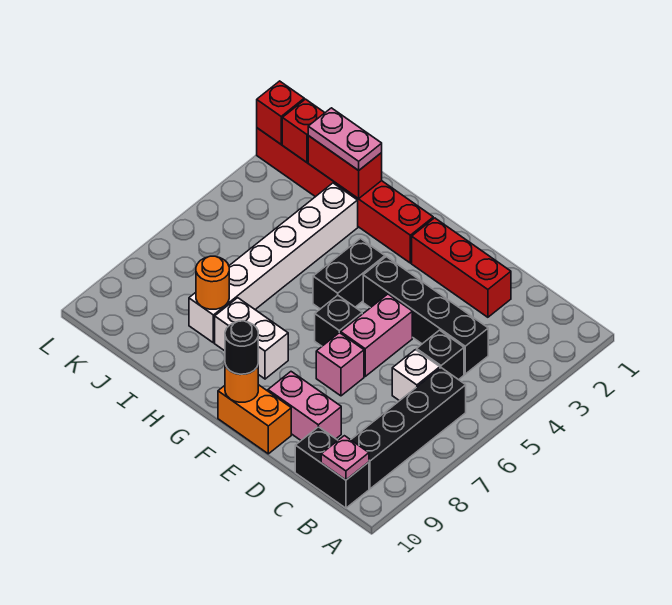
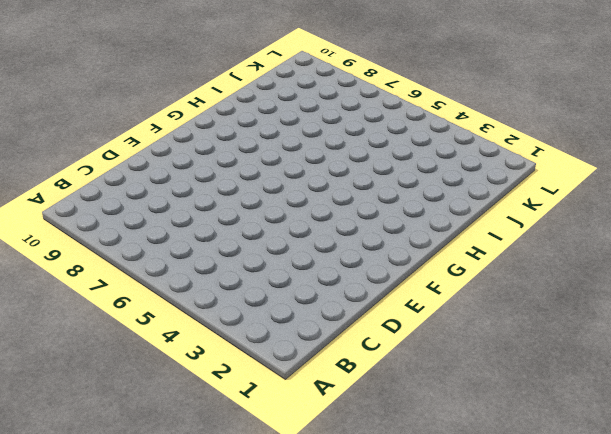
none -> black 1x4 brick [351,368,466,489]
none -> black 1x2 brick [295,427,369,508]
none -> black 1x4 brick [363,257,488,374]

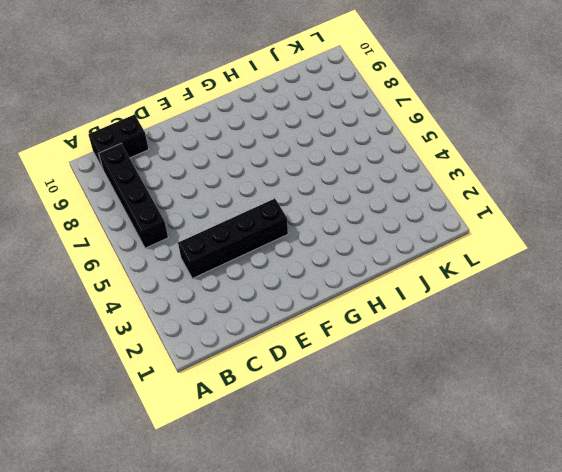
none -> black 1x1 brick [417,330,464,380]
none -> white 1x1 brick [392,350,440,401]
none -> red 1x3 brick [412,218,511,317]

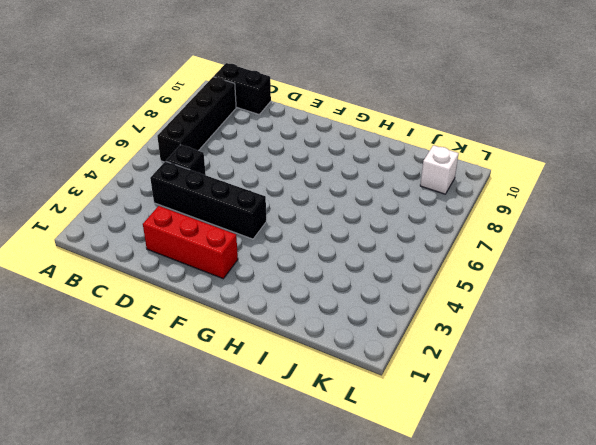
white 1x1 brick [420,145,459,194] -> white 1x1 brick moved to [392,350,440,401]
none -> pink 1x2 brick [268,372,341,440]
none -> pink 1x2 brick [341,294,412,376]
none -> pink 1x1 brick [316,333,364,396]

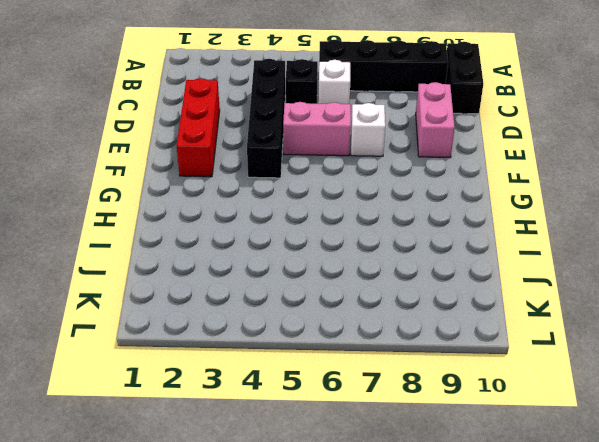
white 1x1 brick [351,103,385,156] -> pink 1x1 brick [316,333,364,396]
none -> orange 1x2 brick [218,385,291,454]
none -> black 1x1 brick [315,295,362,346]
none -> red 1x6 brick [257,128,433,263]

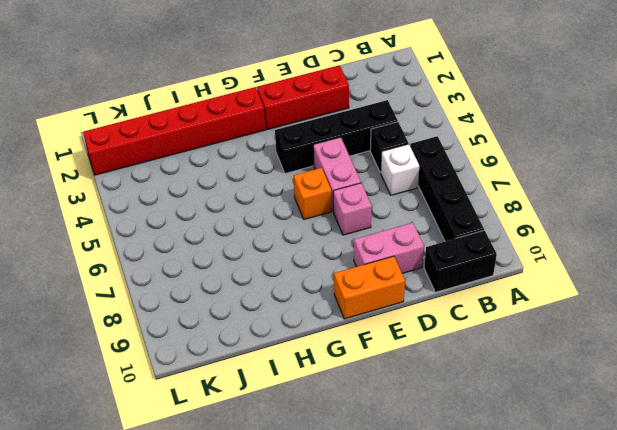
orange 1x1 brick [294,168,331,220] -> black 1x1 brick [315,295,362,346]
none -> black 1x2 brick [313,239,385,309]
none -> white 1x2 brick [215,298,288,379]
none -> white 1x6 brick [189,183,358,343]

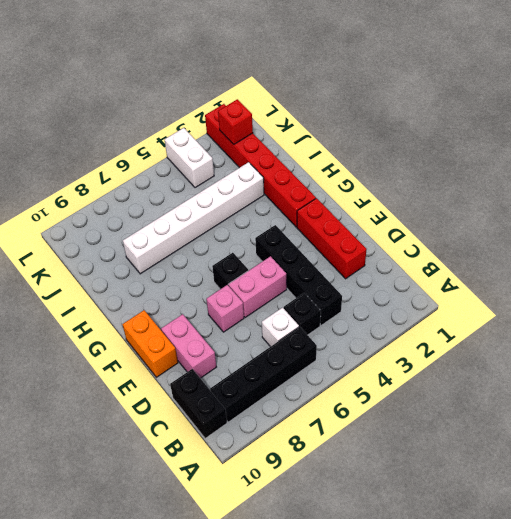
white 1x2 brick [165,128,214,188] -> white 1x2 brick moved to [215,298,288,379]
none -> black 1x2 brick [313,239,385,309]
none -> pink 1x1 plate [321,436,369,480]
none -> orange 1x1 round brick [225,365,258,402]

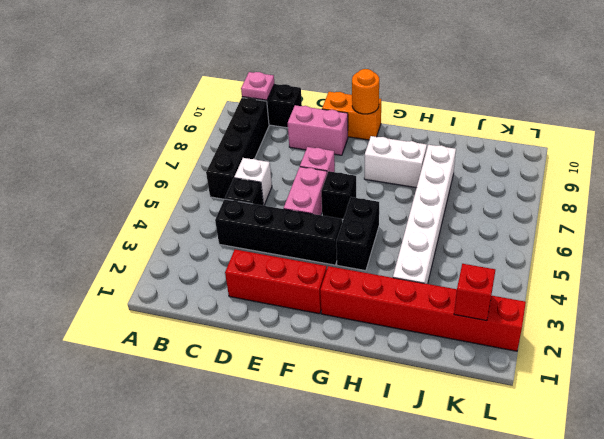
none -> red 1x2 brick [308,136,382,199]
none -> orange 1x1 round brick [196,256,229,309]
none -> red 1x1 brick [257,81,304,144]

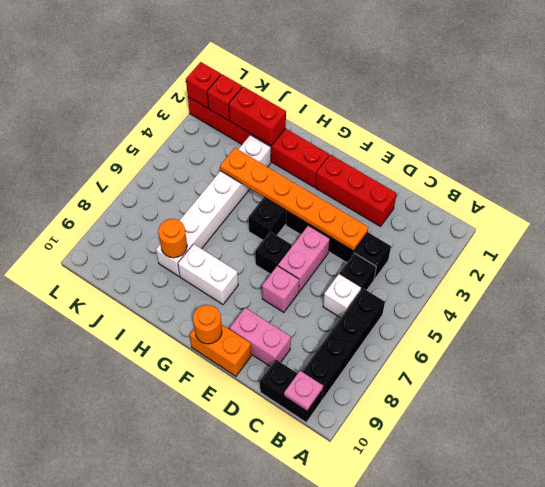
orange 1x6 plate [220,148,369,251] -> none
none -> black 1x1 round brick [225,321,258,374]
none -> pink 1x2 plate [308,108,382,170]

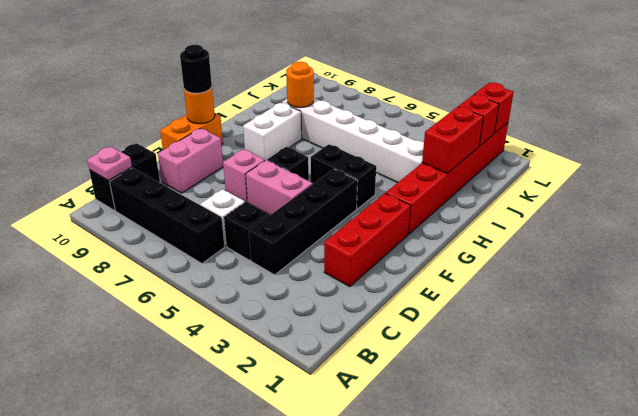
none -> pink 1x2 plate [308,108,382,170]

